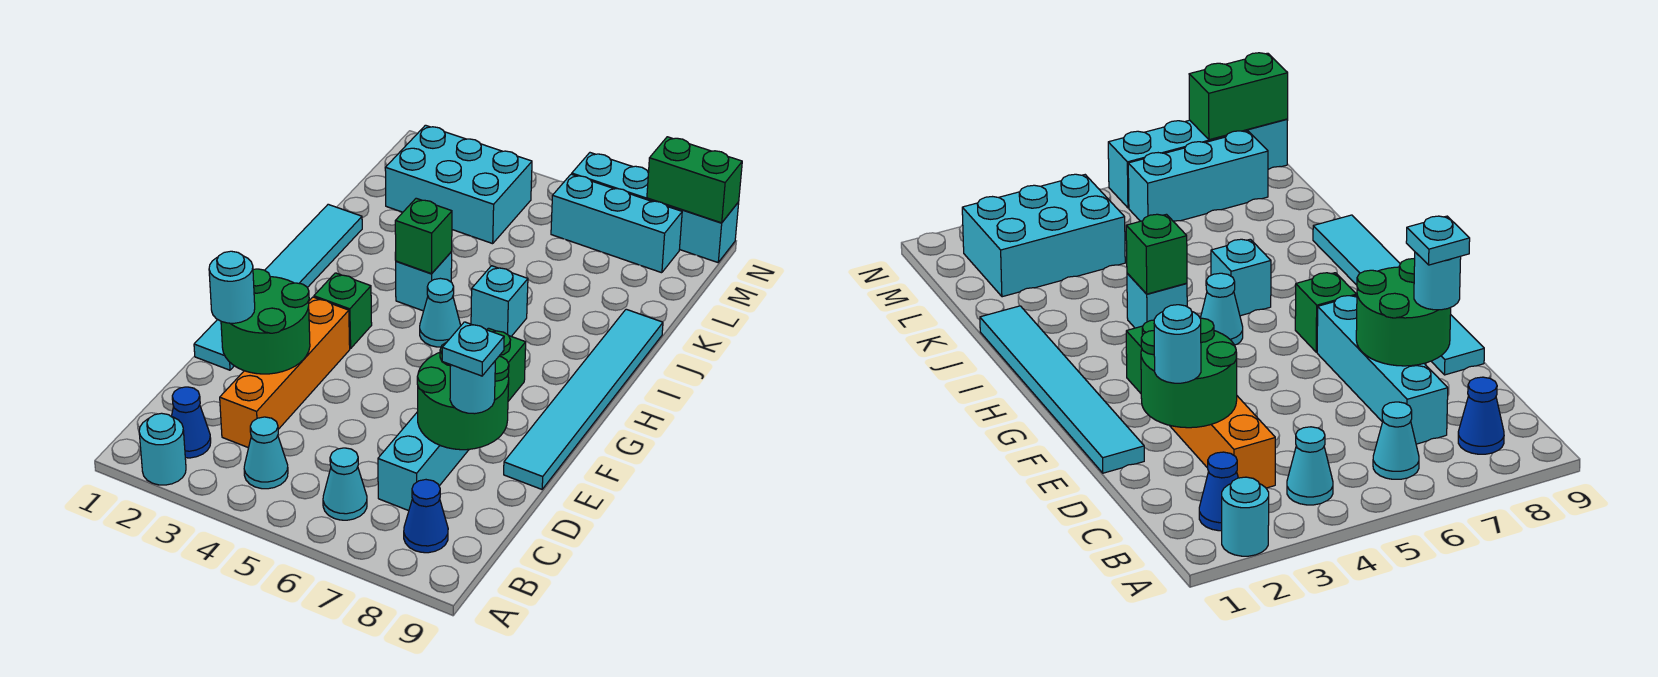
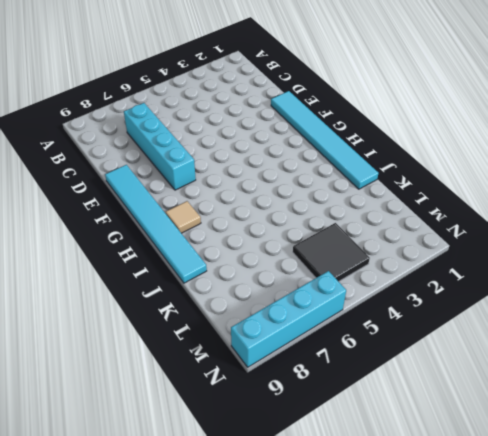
tan 1x1 tile [166,201,201,233] -> none
black 2x2 tile [293,223,370,282] -> cyan 2x3 brick [385,125,532,244]
none -> cyan 1x1 round brick [139,413,186,485]
none -> blue 1x1 cone [171,387,211,458]
none -> cyan 1x1 cone [244,417,288,489]

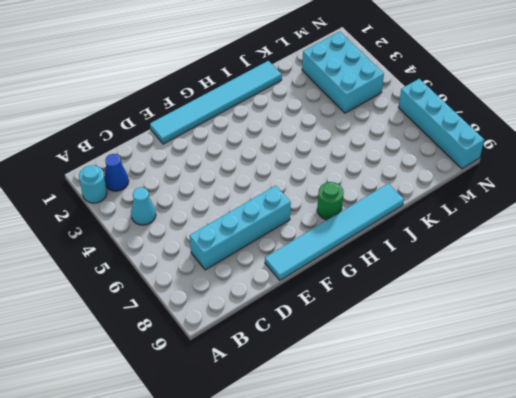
green 1x1 round brick [317,182,344,220] -> none
none -> cyan 1x1 cone [323,448,367,520]
none -> blue 1x1 cone [404,480,448,553]
none -> orange 1x4 brick [220,297,350,448]

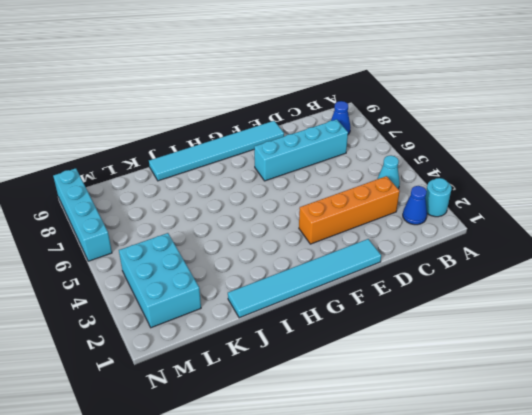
none -> cyan 1x1 cone [323,448,367,520]
none -> green 1x1 brick [314,273,372,349]
none -> green 1x1 brick [487,328,526,401]

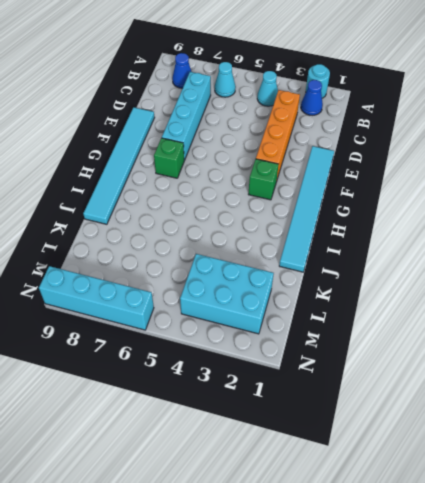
none -> cyan 1x1 cone [420,278,461,347]
none -> cyan 1x1 brick [396,252,452,311]
none -> cyan 1x1 brick [471,266,528,336]

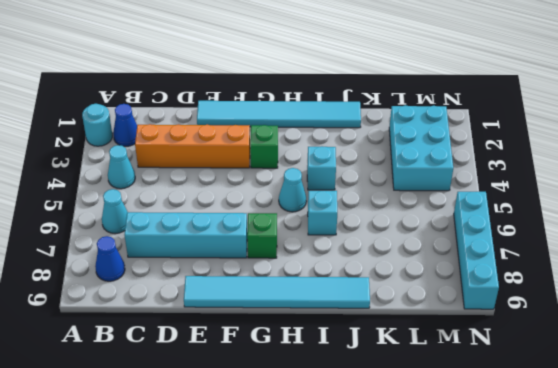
none -> cyan 1x3 brick [551,174,682,273]
none -> green 2x2 round brick [221,269,310,374]
none -> green 2x2 round brick [417,342,509,450]

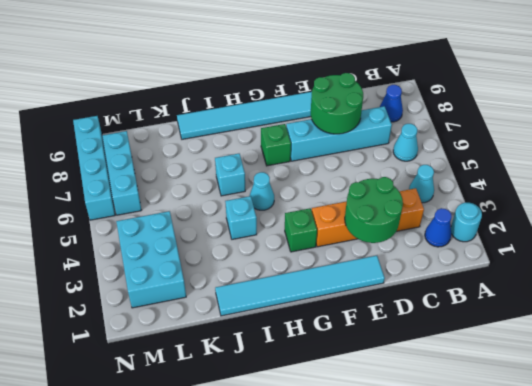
none -> green 1x1 brick [395,198,452,274]
none -> green 1x2 brick [647,137,742,223]
none -> cyan 1x1 round brick [209,251,255,323]

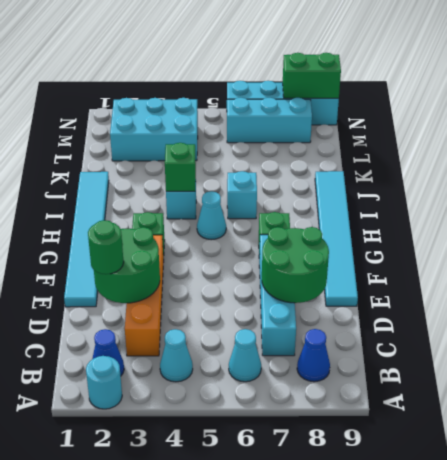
green 1x1 round brick [88,220,124,274] -> cyan 1x1 round brick [209,251,255,323]
none -> cyan 1x1 round brick [450,361,495,414]
none -> cyan 1x1 plate [442,322,504,376]

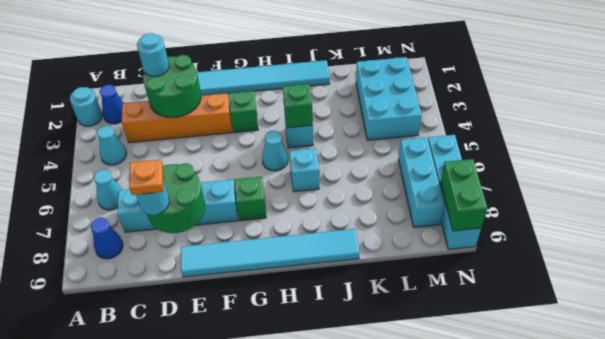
orange 1x1 plate [129,160,163,195] -> cyan 1x1 plate [442,322,504,376]

